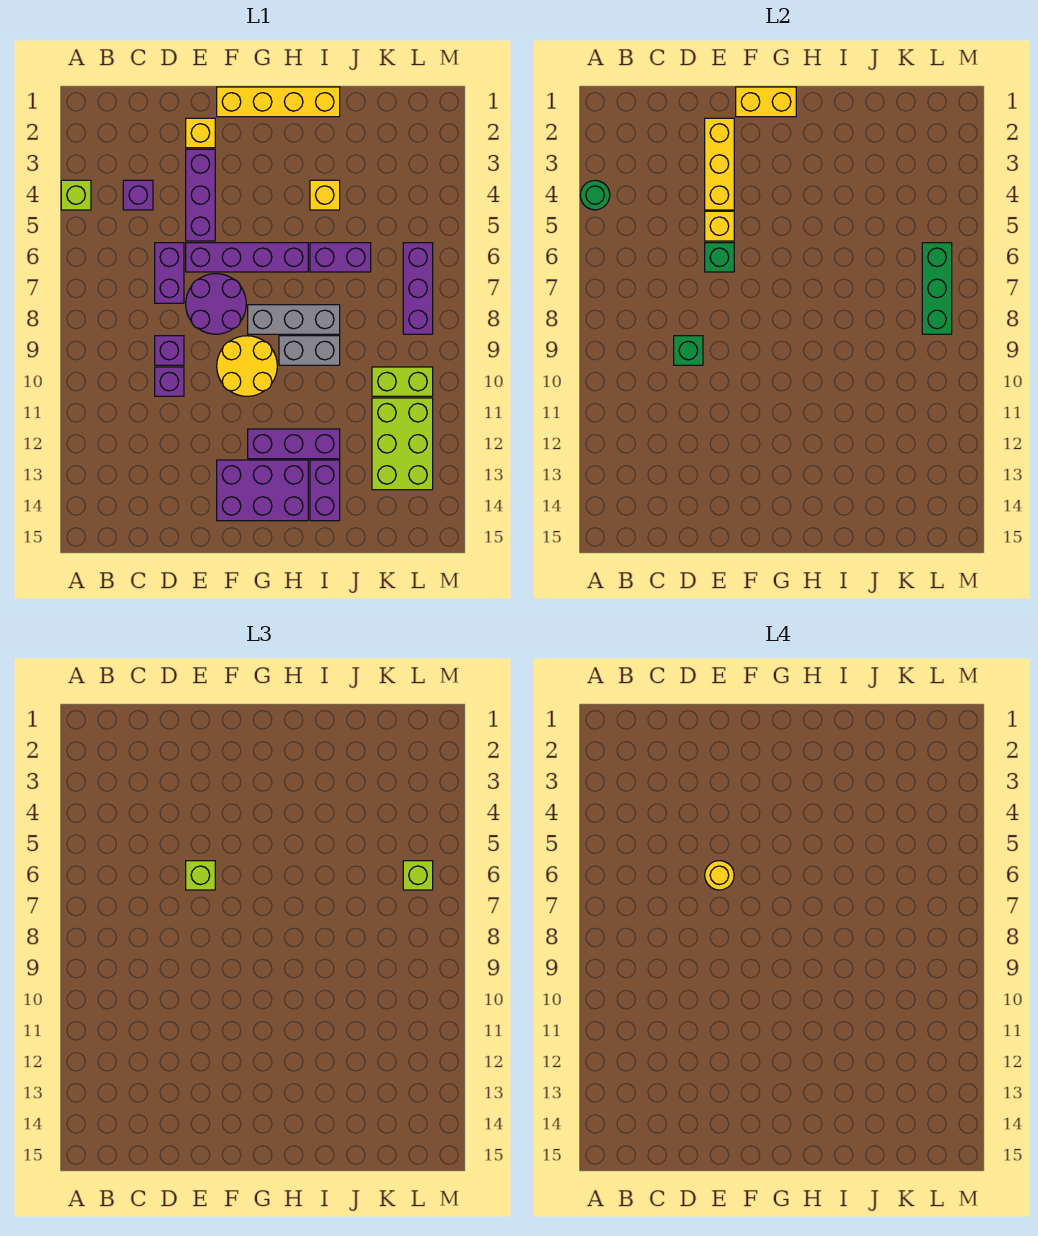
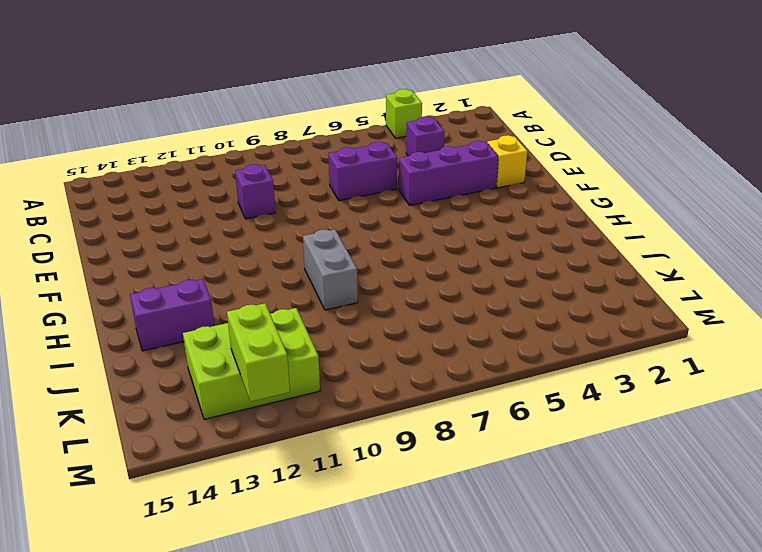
lime 1x2 brick [227,303,290,402] -> lime 1x2 brick moved to [372,367,433,396]
none -> purple 1x1 brick [155,336,184,365]
none -> purple 1x4 brick [186,243,308,272]
none -> purple 2x2 round brick [186,274,246,334]
none -> yellow 1x4 brick [217,87,340,117]

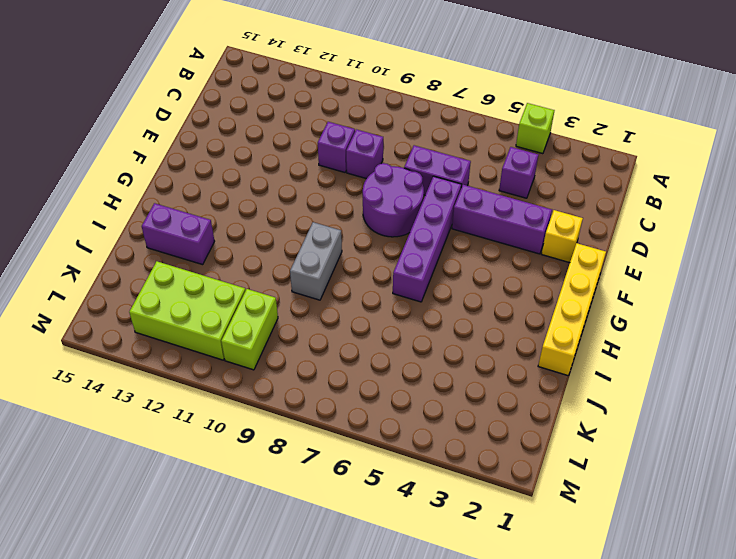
none -> yellow 2x2 round brick [217,336,277,396]
none -> purple 2x3 brick [217,460,308,521]
none -> grey 1x3 brick [248,305,340,334]
none -> purple 1x3 brick [248,429,340,459]

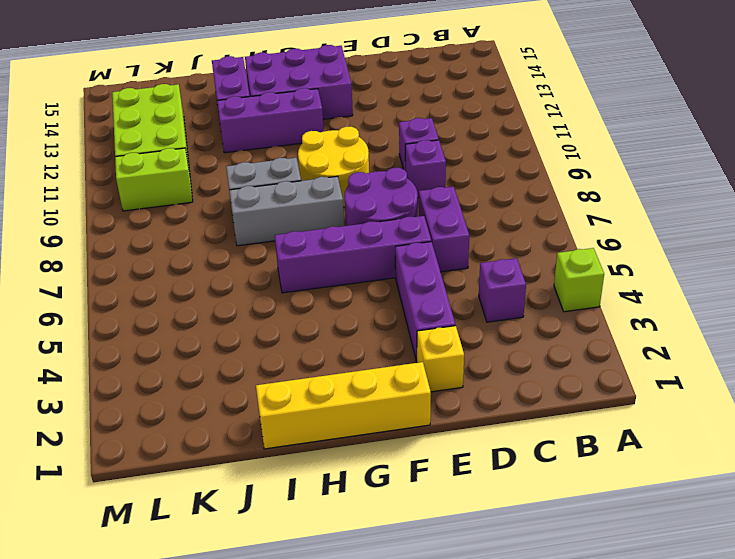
none -> yellow 1x1 brick [310,180,340,210]
none -> purple 1x2 brick [310,243,371,272]
none -> purple 1x3 brick [403,243,433,334]
none -> green 1x1 round brick [580,180,610,210]

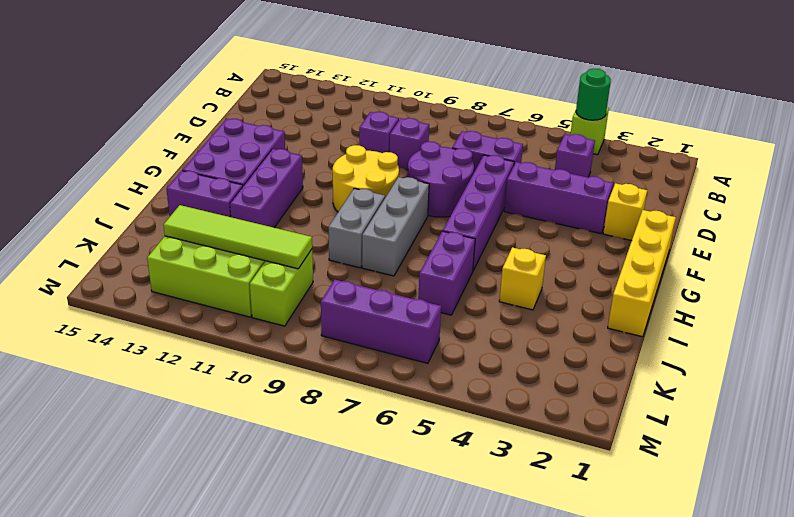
lime 1x4 tile [164,205,312,269] -> none
none -> green 1x1 brick [674,336,703,365]
none -> yellow 1x3 brick [705,118,734,210]
none -> yellow 1x1 brick [705,211,734,241]
none -> green 1x1 brick [705,243,734,272]

